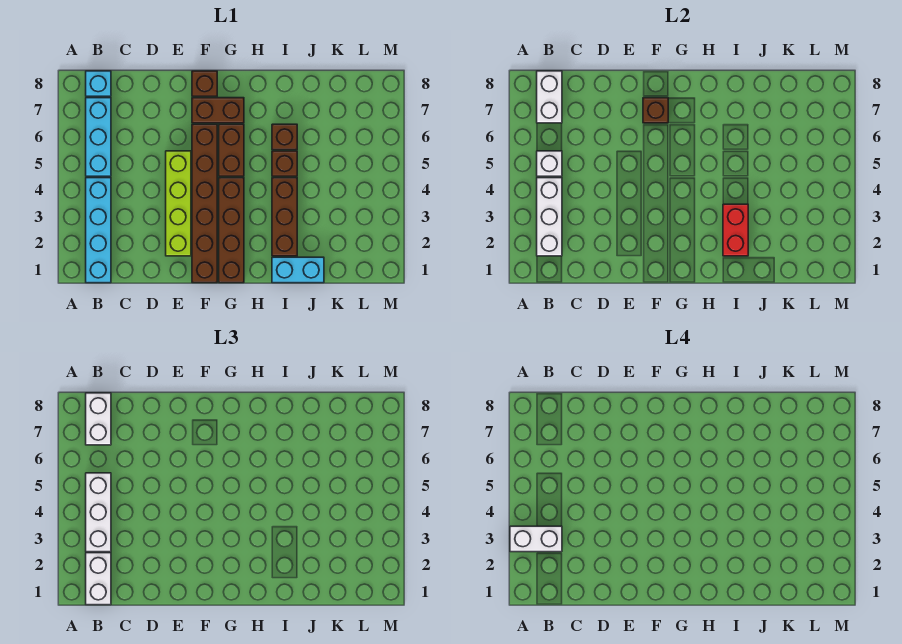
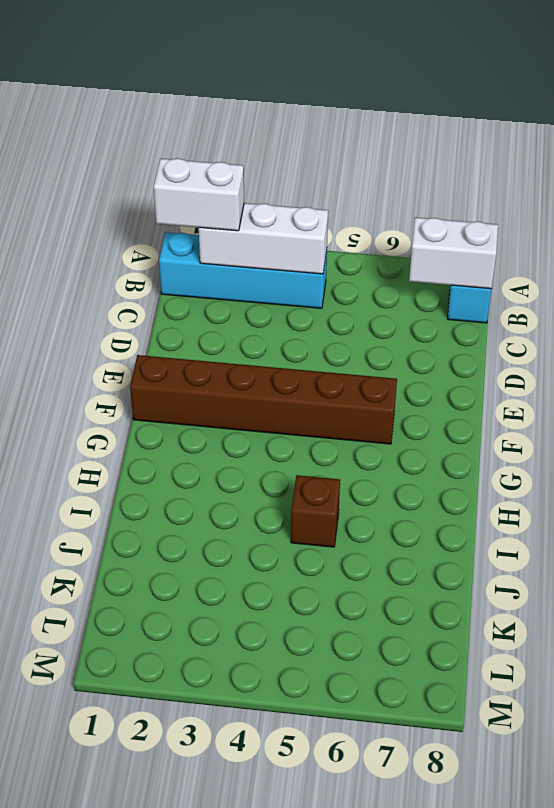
none -> cyan 1x3 brick [86,98,111,176]
none -> lime 1x4 brick [166,151,191,256]
none -> brown 1x2 brick [192,98,244,123]

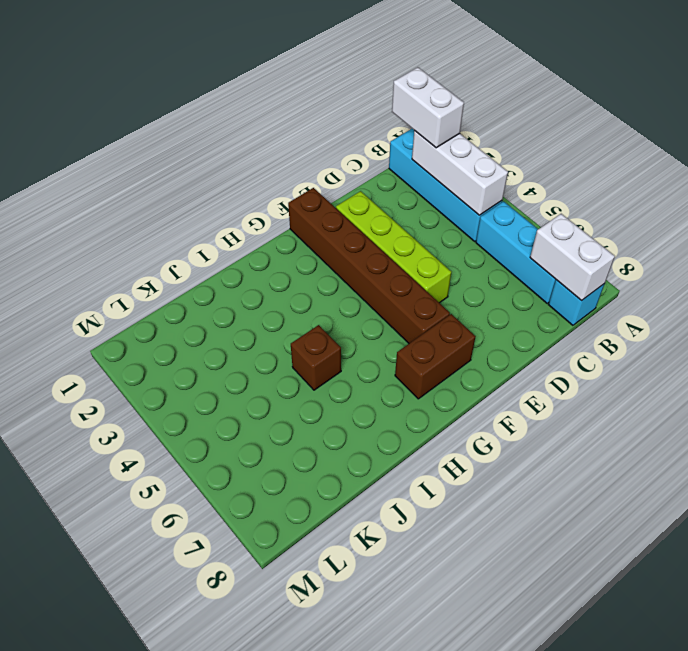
none -> brown 1x1 brick [192,71,217,96]
none -> brown 1x4 brick [219,178,244,283]
none -> brown 1x2 brick [219,124,244,176]

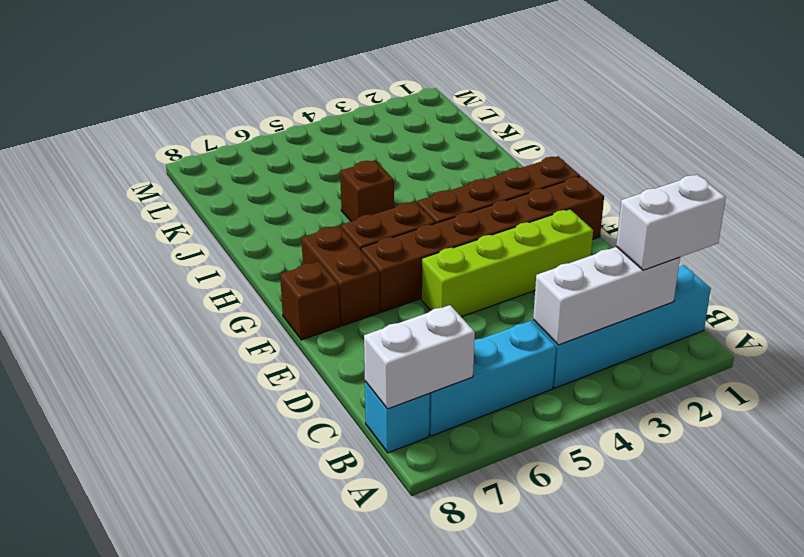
none -> cyan 1x2 brick [272,257,324,283]
none -> brown 1x3 brick [272,178,297,256]
none -> brown 1x1 brick [272,124,297,150]

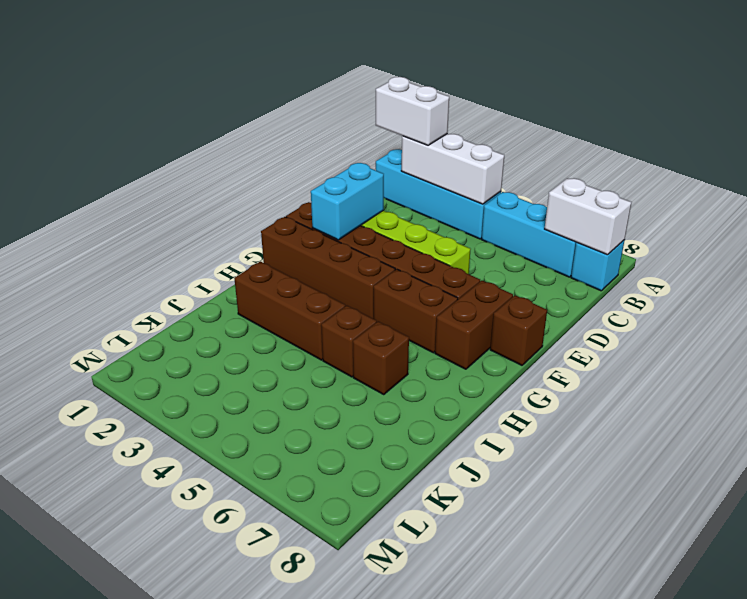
cyan 1x2 brick [311,163,384,240] -> cyan 1x2 brick moved to [272,257,324,283]
none -> white 1x1 brick [537,151,562,176]
none -> brown 1x1 brick [643,98,668,123]
none -> red 1x2 brick [723,204,748,256]

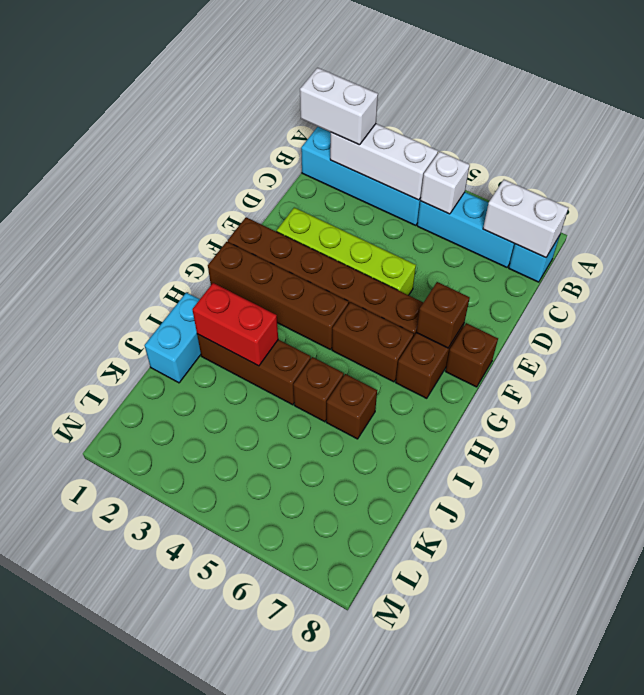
none -> white 1x3 brick [86,473,111,552]
none -> white 1x2 brick [86,393,111,445]
none -> white 1x2 brick [510,526,562,552]

